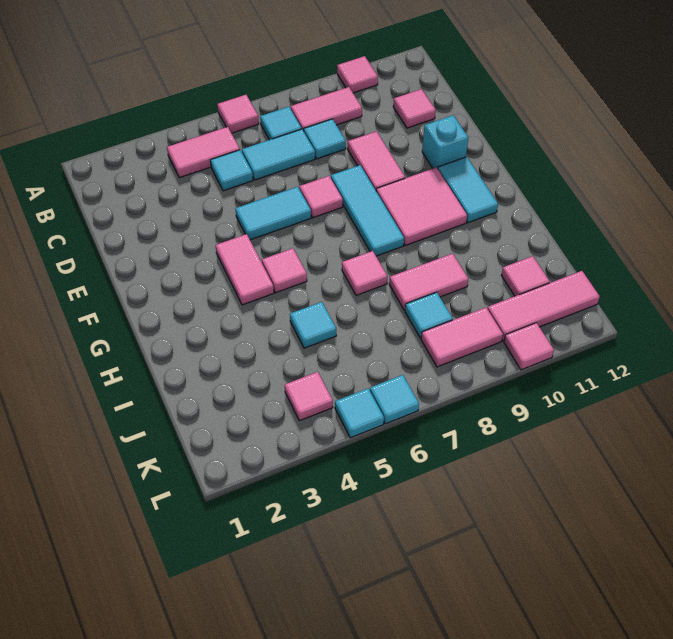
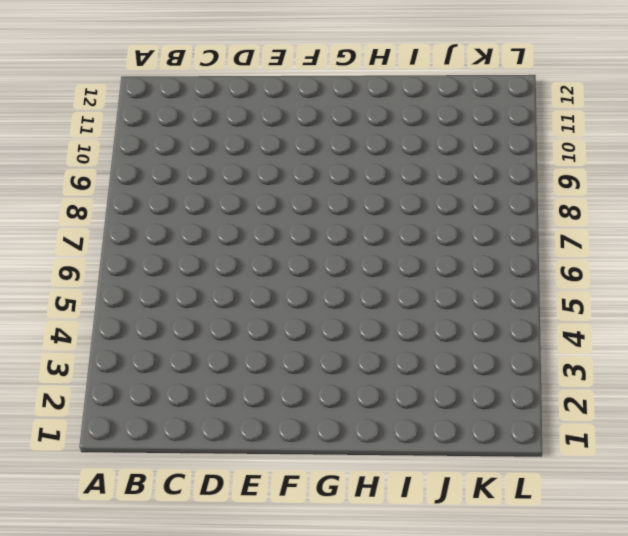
none -> pink 1x1 tile [217,95,259,133]
none -> pink 1x1 tile [337,56,378,93]
none -> pink 1x2 tile [167,127,240,178]

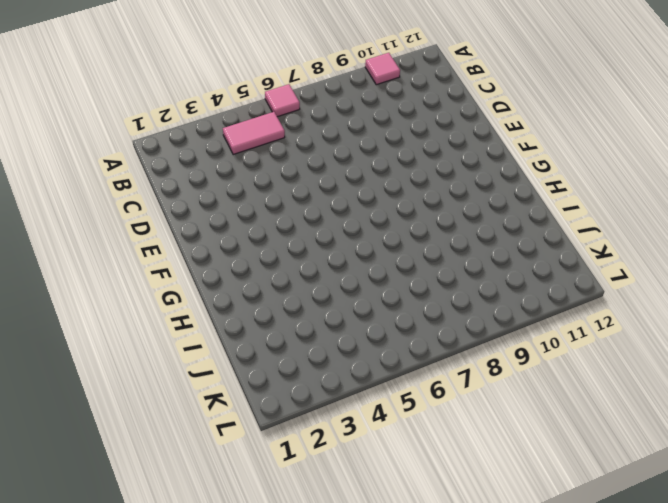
none -> cyan 1x1 tile [260,107,302,140]
none -> pink 1x2 tile [291,87,362,131]
none -> cyan 1x1 tile [210,150,253,191]

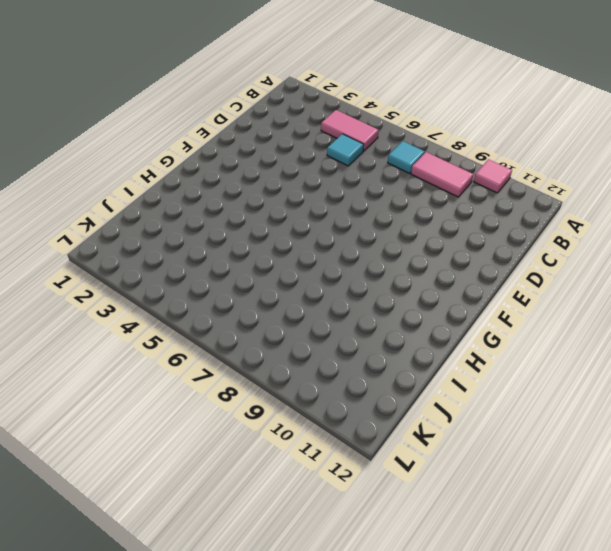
none -> pink 1x1 tile [217,95,259,133]
none -> cyan 1x2 tile [242,129,315,180]
none -> cyan 1x1 tile [304,119,346,159]

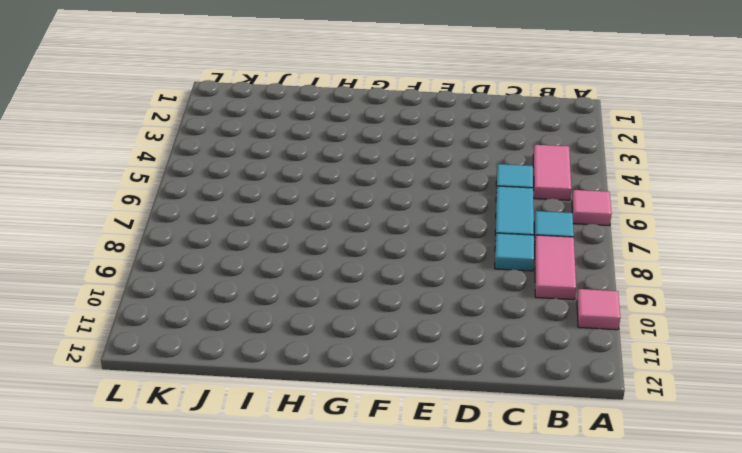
none -> pink 1x1 tile [393,89,436,128]
none -> pink 1x2 tile [348,131,405,190]
none -> cyan 1x2 tile [235,187,311,240]

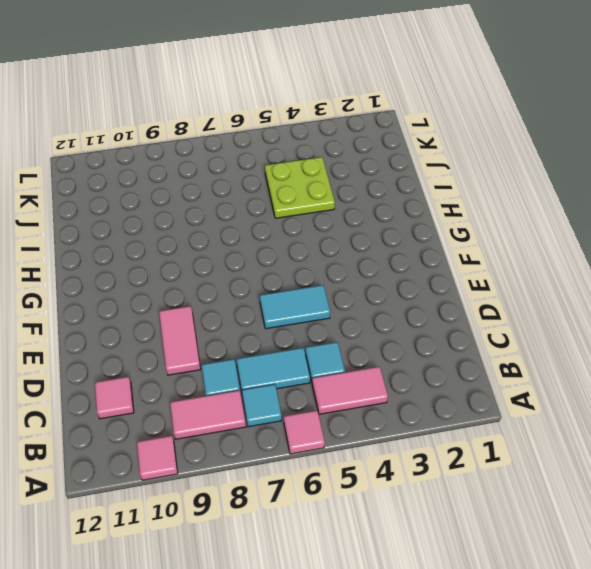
lime 2x2 plate [265,157,335,218] -> cyan 1x1 tile [290,302,336,348]
none -> pink 1x1 tile [299,176,343,218]
none -> cyan 1x3 tile [331,165,404,256]
none -> cyan 1x1 brick [422,115,468,169]

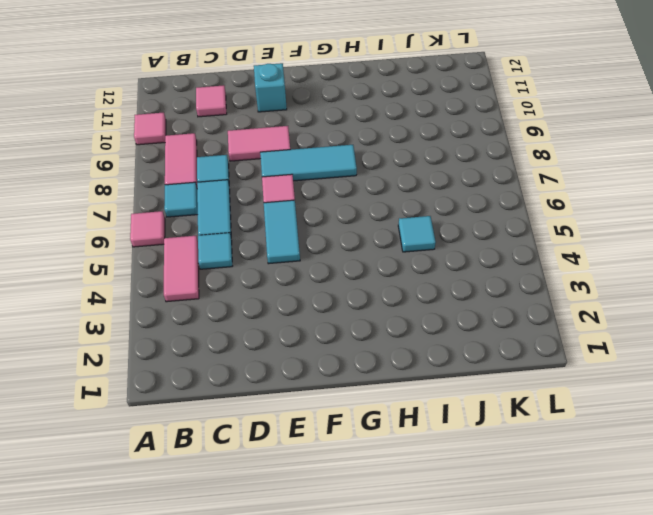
none -> pink 1x2 tile [215,234,274,305]
none -> pink 2x2 tile [376,167,467,245]
none -> cyan 1x2 tile [438,157,498,223]

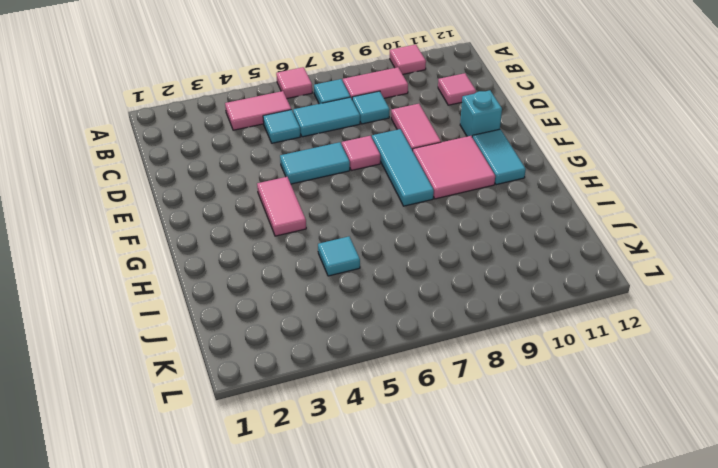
none -> pink 1x1 tile [262,248,307,293]
none -> pink 1x1 tile [342,251,387,295]
none -> pink 1x2 tile [389,254,468,310]

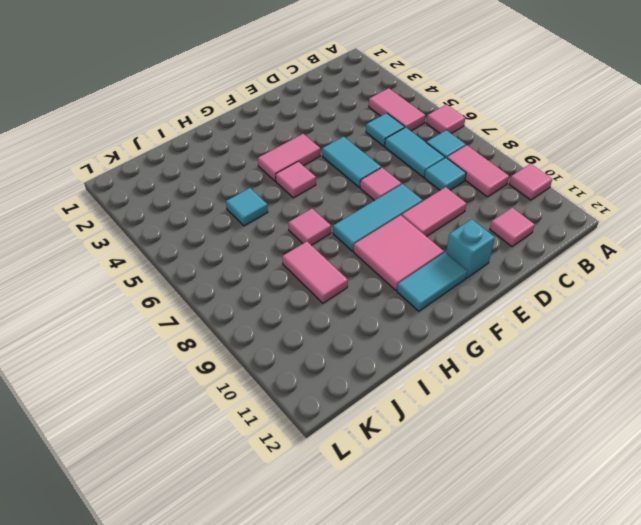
none -> cyan 1x1 tile [405,292,453,338]
none -> pink 1x1 tile [501,256,550,296]
none -> pink 1x1 tile [285,372,333,421]

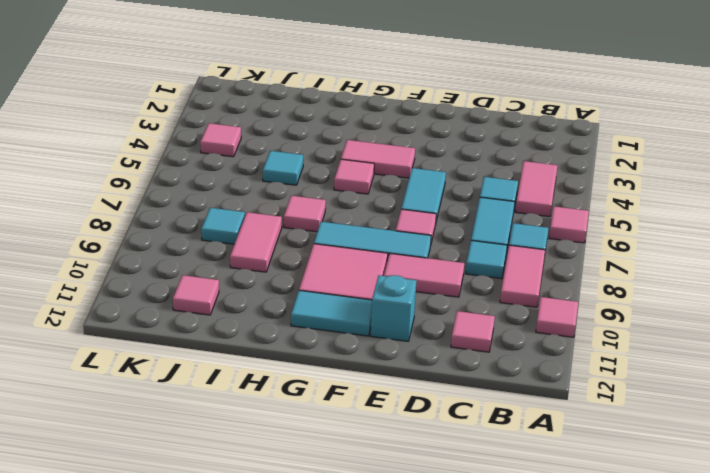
none -> pink 1x2 tile [421,308,503,367]
none -> pink 1x3 tile [488,271,600,341]
none -> cyan 1x1 tile [335,389,384,438]

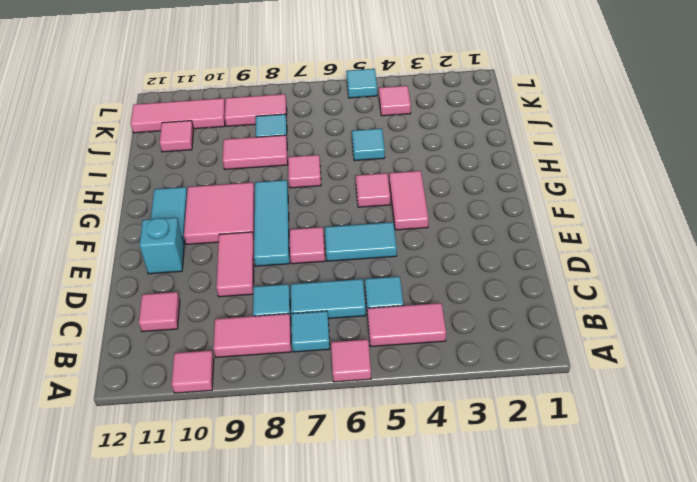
none -> cyan 1x1 tile [370,375,419,424]
none -> pink 1x1 tile [504,323,554,370]

